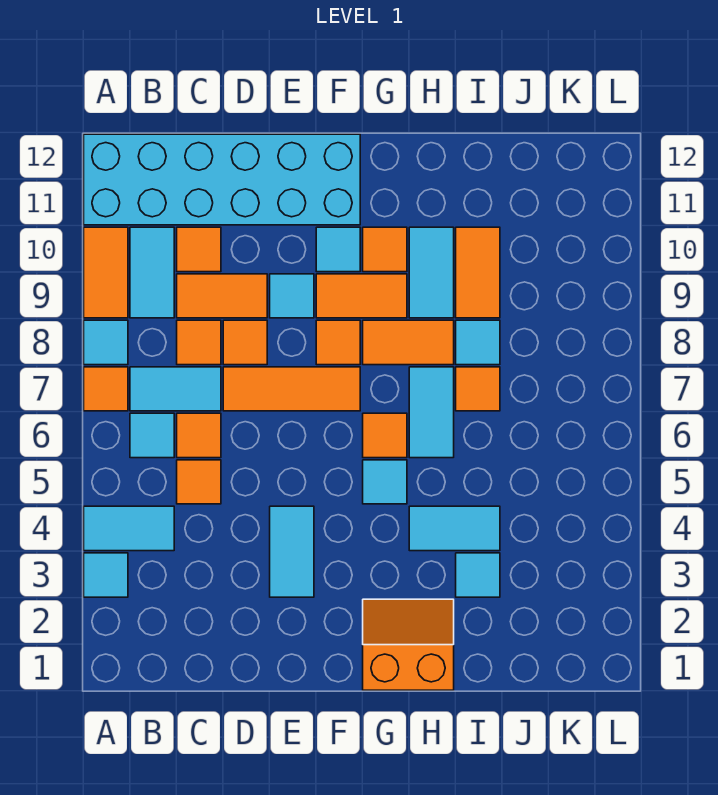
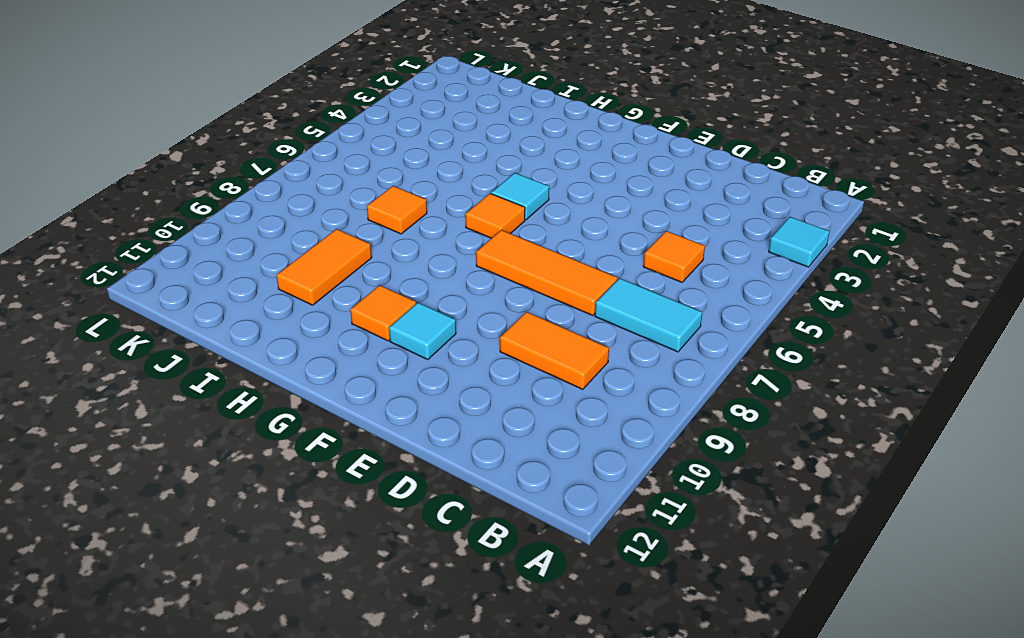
none -> cyan 1x2 tile [84,506,174,551]
none -> orange 1x1 tile [84,367,128,411]
none -> cyan 1x1 tile [84,320,128,365]
none -> orange 1x2 tile [84,227,128,318]

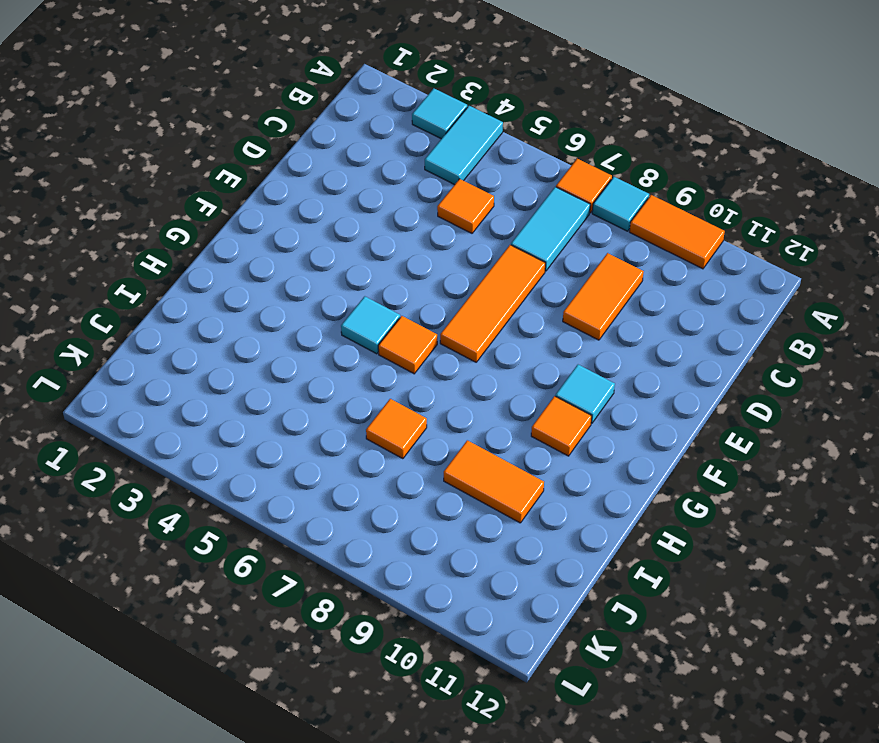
none -> cyan 2x6 brick [84,134,360,225]
none -> cyan 1x1 tile [130,413,174,458]
none -> cyan 1x2 tile [130,227,174,318]
none -> orange 1x1 tile [177,413,221,458]

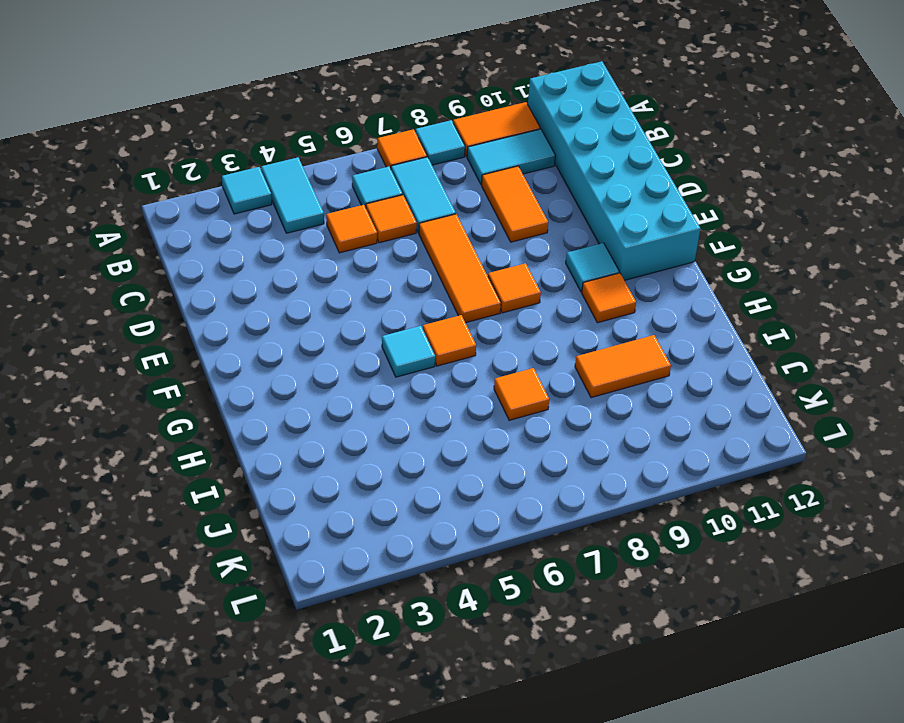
none -> orange 1x1 tile [177,320,221,365]
none -> orange 1x1 tile [177,227,221,272]
none -> orange 1x1 tile [223,320,267,365]
none -> cyan 1x2 tile [270,506,314,597]

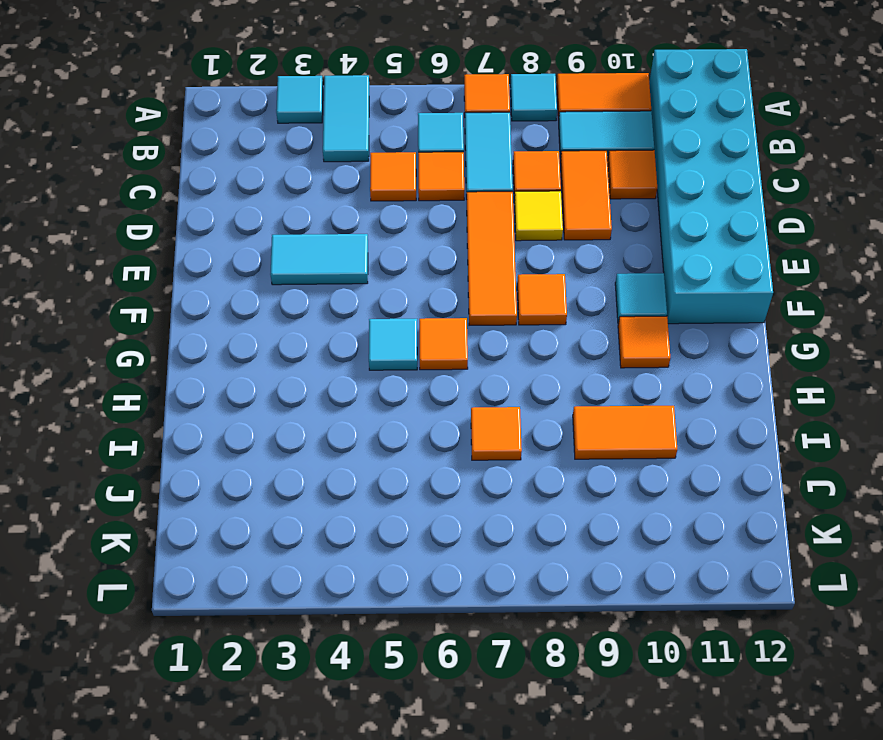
yellow 1x1 tile [514,191,563,241] -> orange 1x1 tile [223,320,267,365]
none -> cyan 1x1 tile [270,274,314,318]
none -> orange 1x2 tile [316,274,407,318]
none -> orange 2x2 slope [363,599,454,690]
none -> orange 1x2 tile [363,320,454,365]

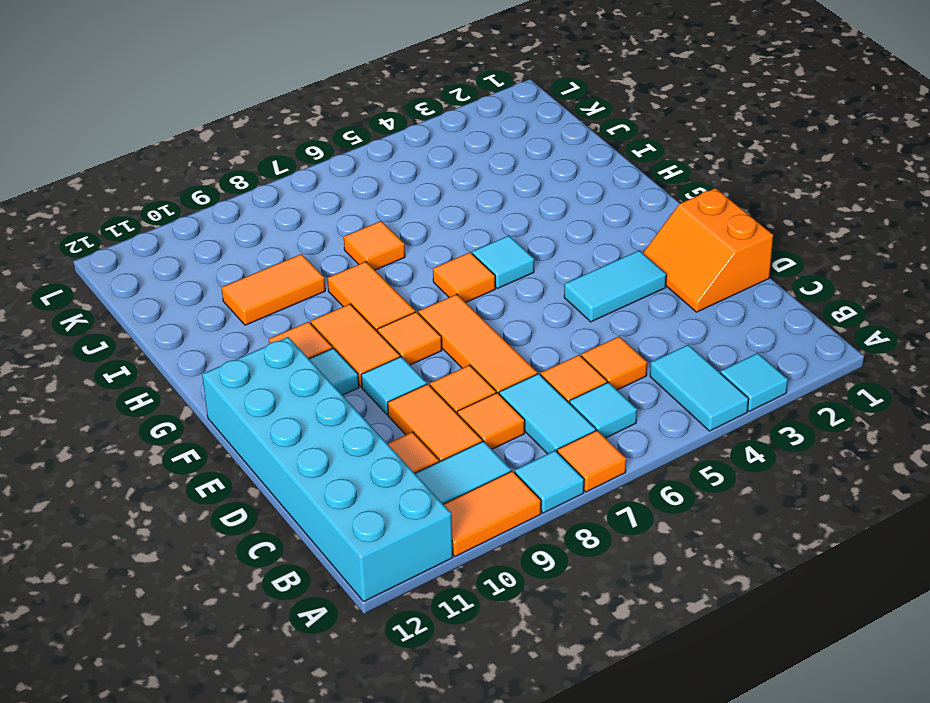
orange 2x2 slope [643,188,773,312] -> orange 2x2 slope moved to [363,599,454,690]
none -> cyan 1x2 tile [409,506,500,551]
none -> cyan 1x2 tile [409,367,454,458]
none -> cyan 1x2 tile [409,227,454,318]
none -> cyan 1x1 tile [456,553,500,597]

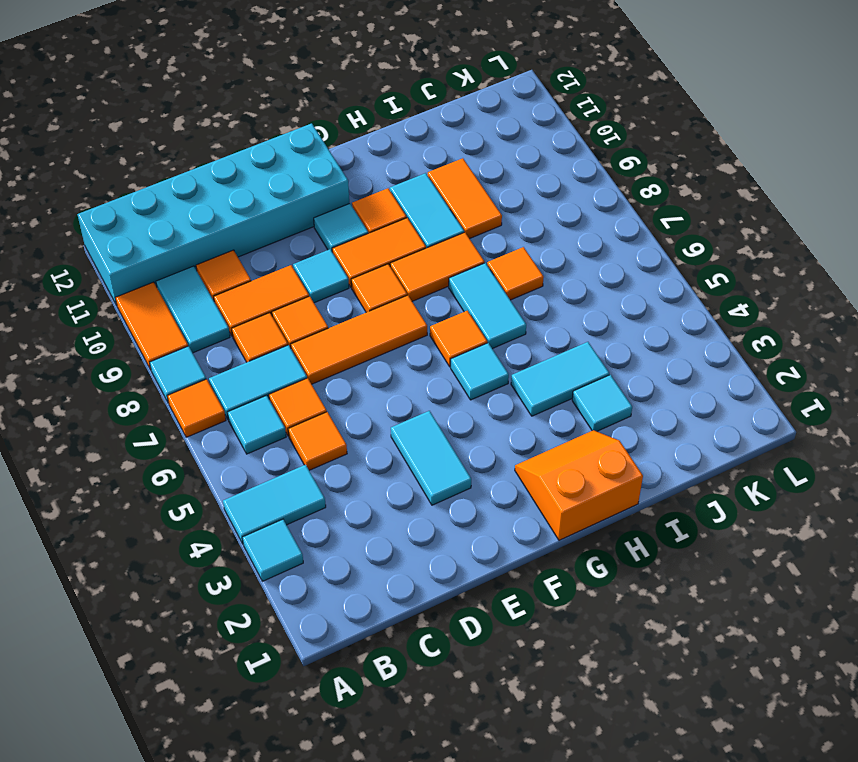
none -> cyan 1x1 tile [456,320,500,365]

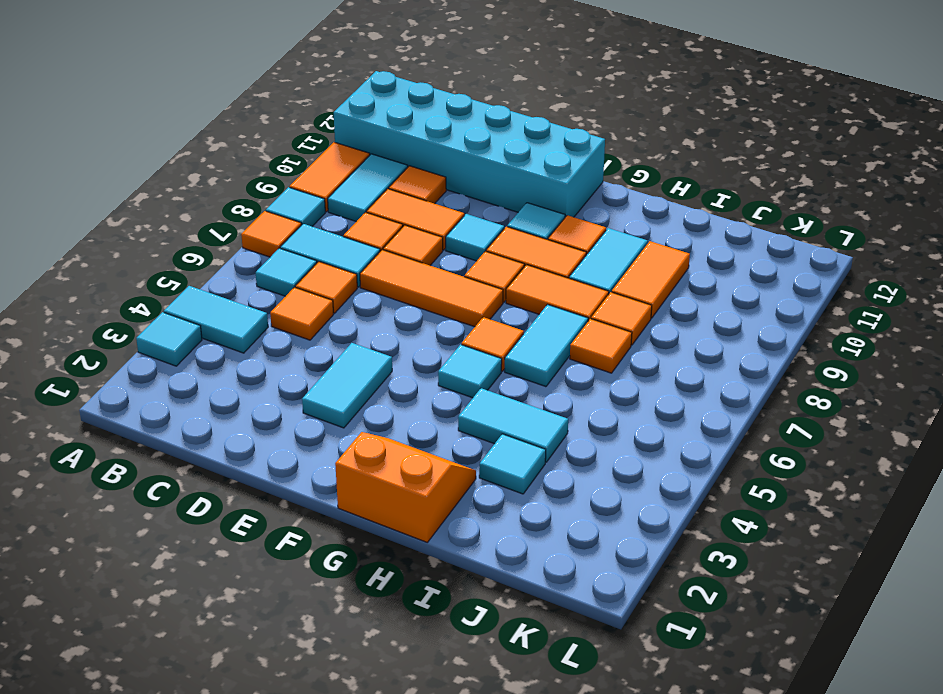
orange 1x1 tile [591,292,652,345] -> cyan 1x1 tile [456,320,500,365]

